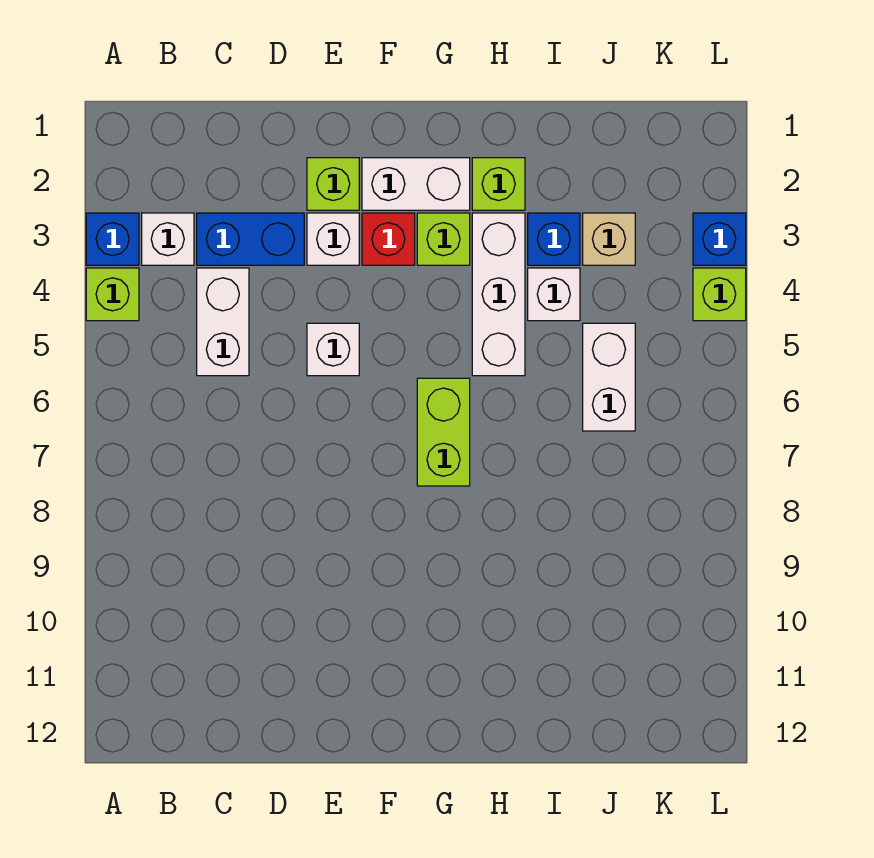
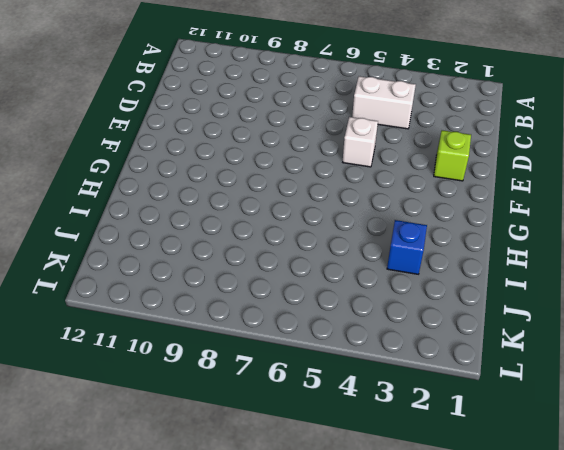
none -> blue 1x1 brick [86,213,139,265]
none -> lime 1x1 brick [86,268,139,321]
none -> white 1x1 brick [142,213,194,265]

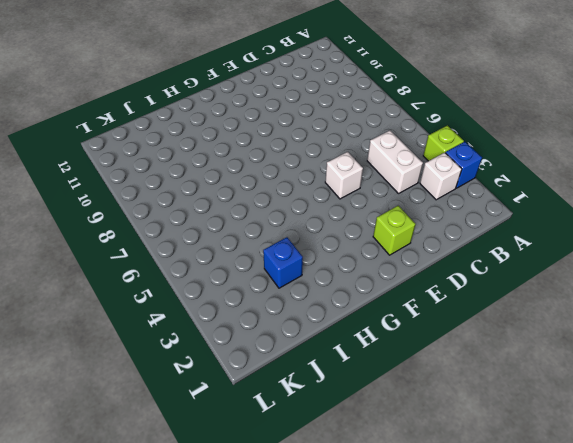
none -> blue 1x2 brick [197,213,304,265]
none -> white 1x1 brick [307,213,359,265]
none -> white 1x2 brick [362,158,470,210]

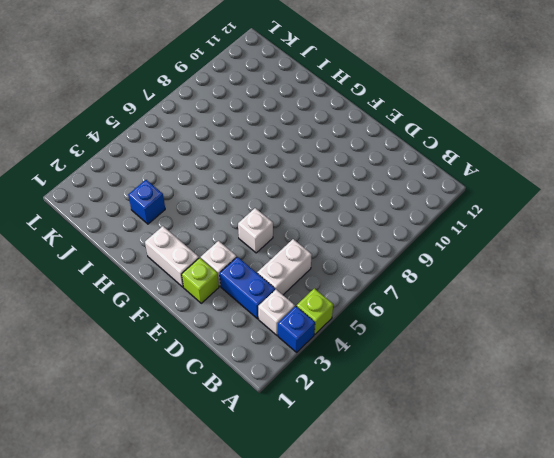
none -> red 1x1 brick [362,213,415,265]
none -> lime 1x1 brick [417,213,470,265]
none -> lime 1x2 brick [417,378,470,486]

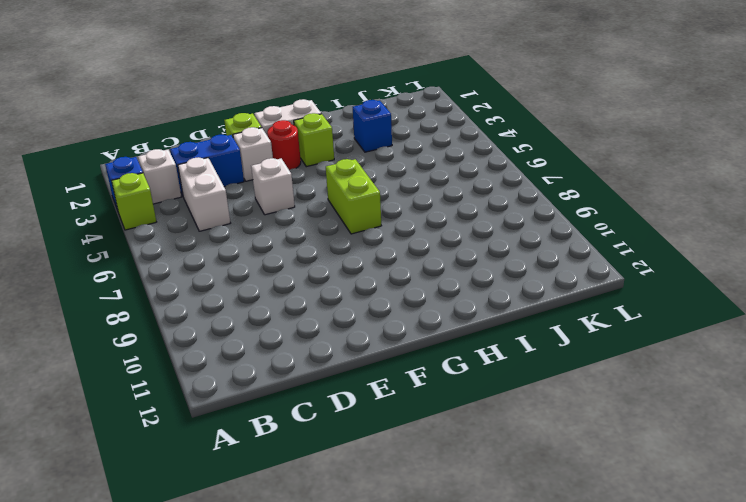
red 1x1 round brick [267,120,301,170] -> red 1x1 brick [362,213,415,265]
none -> lime 1x1 brick [472,158,525,210]
none -> white 1x3 brick [472,213,525,376]
none -> white 1x1 brick [528,268,580,321]

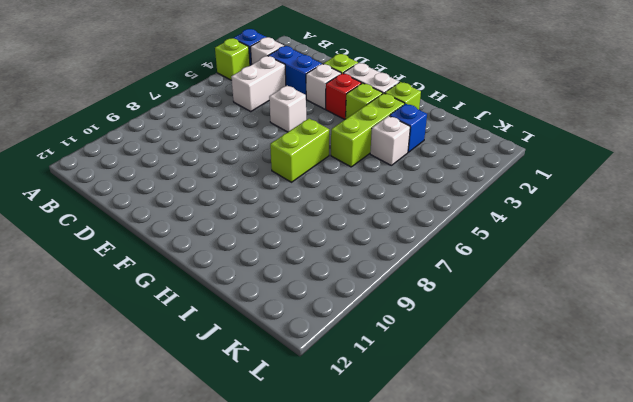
lime 1x3 brick [331,93,405,167] -> white 1x3 brick [472,213,525,376]
none -> tan 1x1 brick [583,213,635,265]
none -> white 1x2 brick [583,323,635,431]
none -> blue 1x1 brick [693,213,746,265]

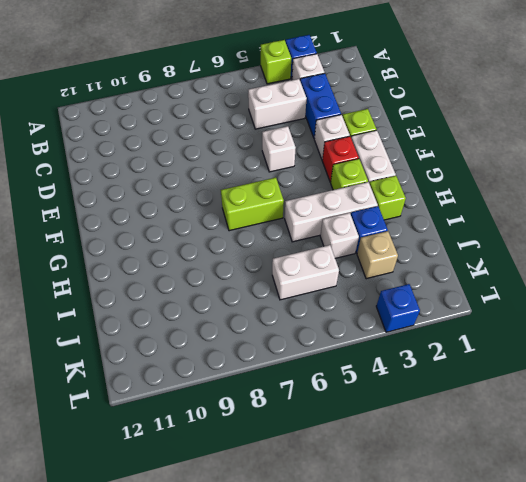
none -> lime 1x1 brick [693,268,746,321]

